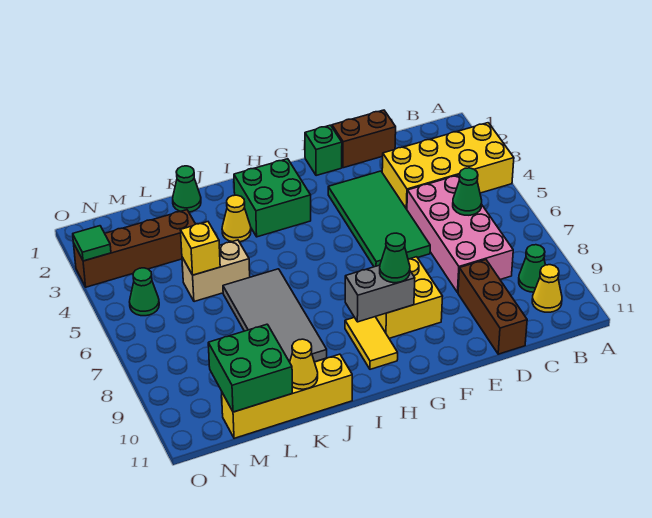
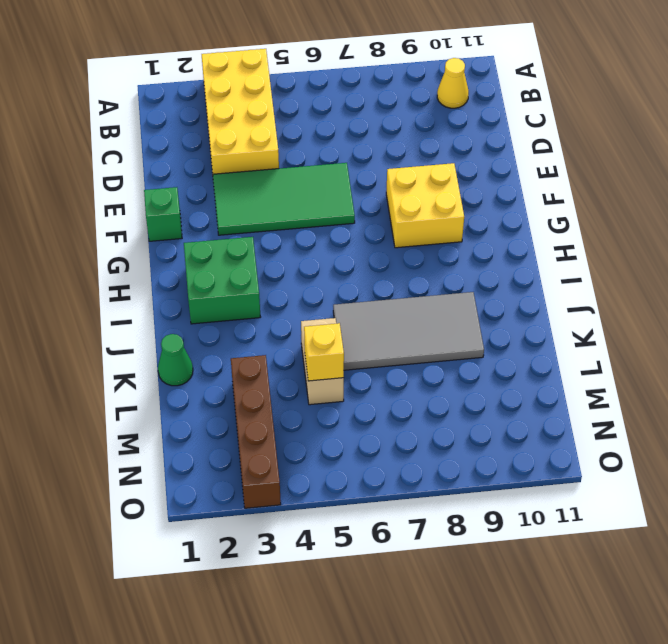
none -> green 1x1 cone [519,245,545,292]
none -> pink 2x4 brick [407,175,513,292]
none -> brown 1x2 brick [332,110,396,168]

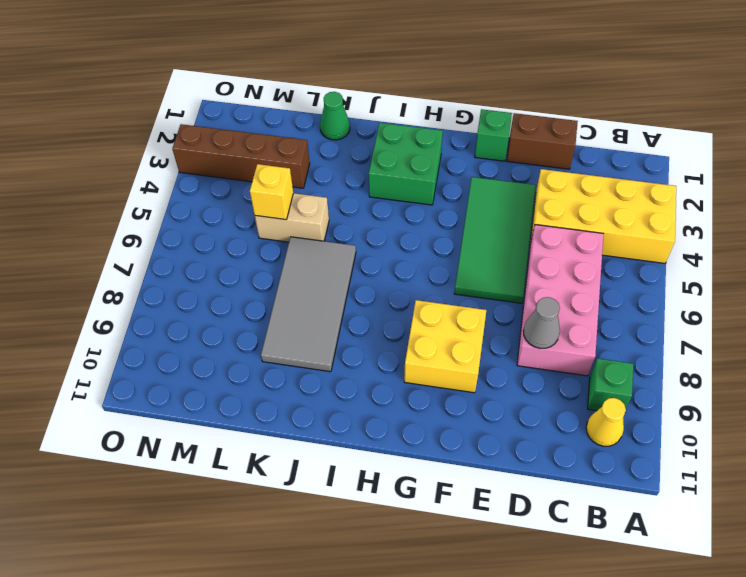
green 1x1 brick [588,358,633,411] -> green 1x1 cone [519,245,545,292]
grey 1x1 cone [523,297,560,348] -> none
none -> brown 1x3 brick [458,260,527,354]
none -> yellow 1x2 tile [345,317,398,369]
none -> yellow 1x1 cone [222,195,251,242]

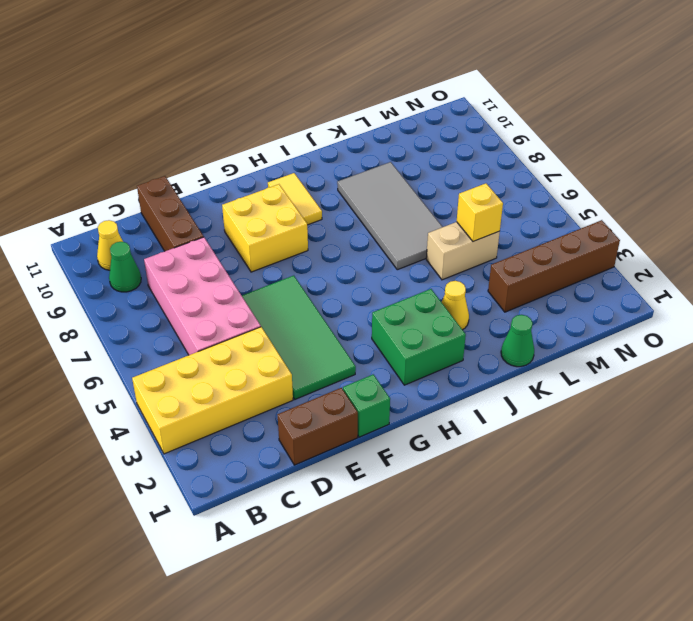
none -> yellow 1x4 brick [222,354,352,438]
none -> green 1x1 cone [130,268,159,316]
none -> green 1x1 cone [453,168,482,215]

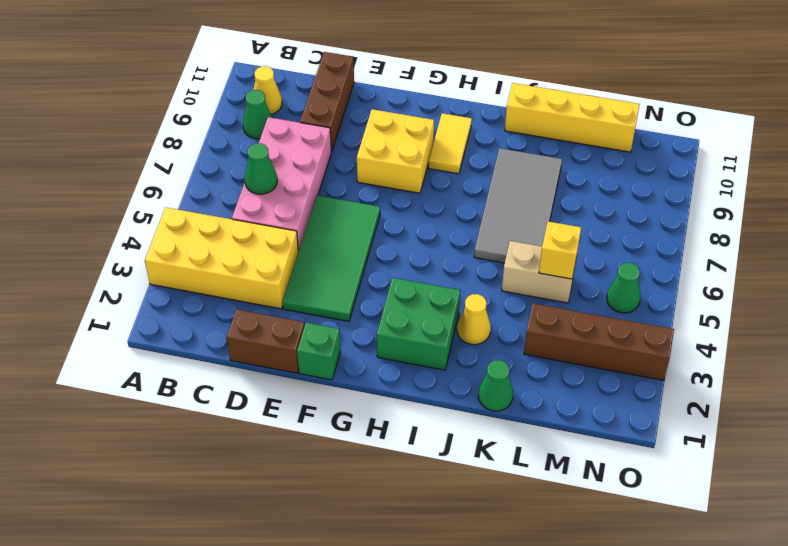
none -> grey 1x2 brick [345,265,415,322]
none -> yellow 1x1 cone [290,339,318,389]
none -> green 2x2 brick [208,324,292,412]

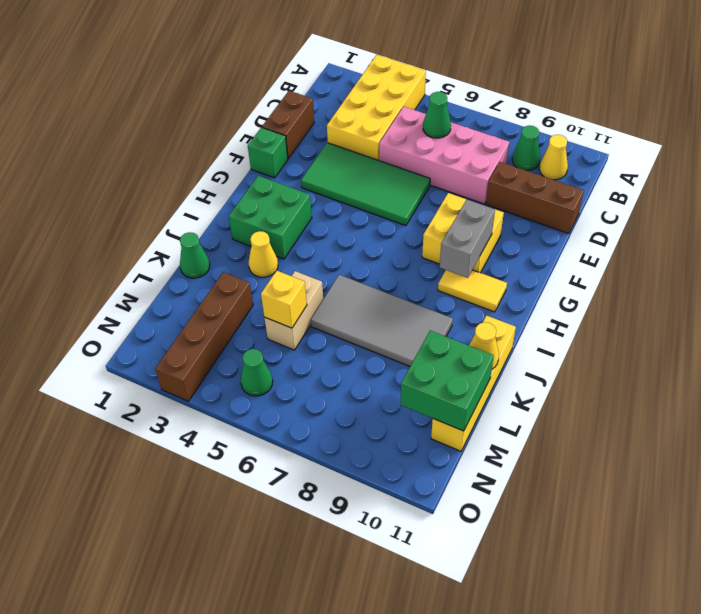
none -> green 1x1 tile [73,226,111,261]
none -> green 1x1 cone [380,233,410,283]

